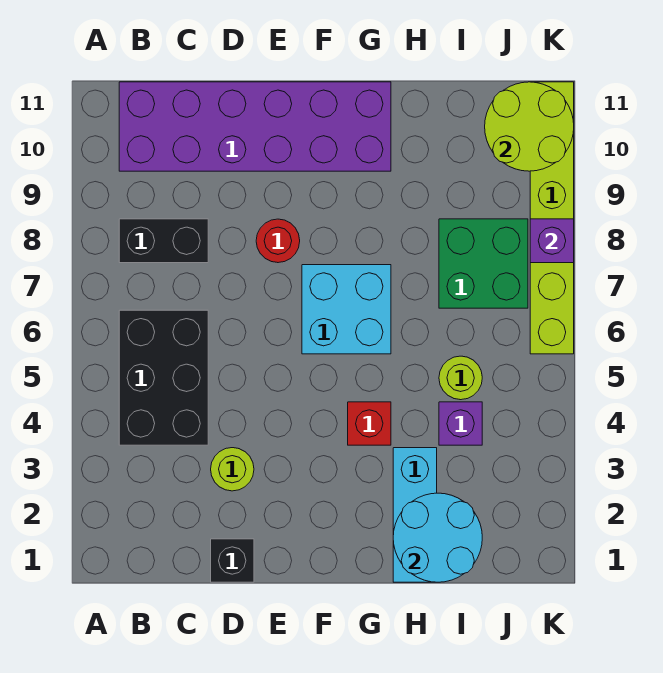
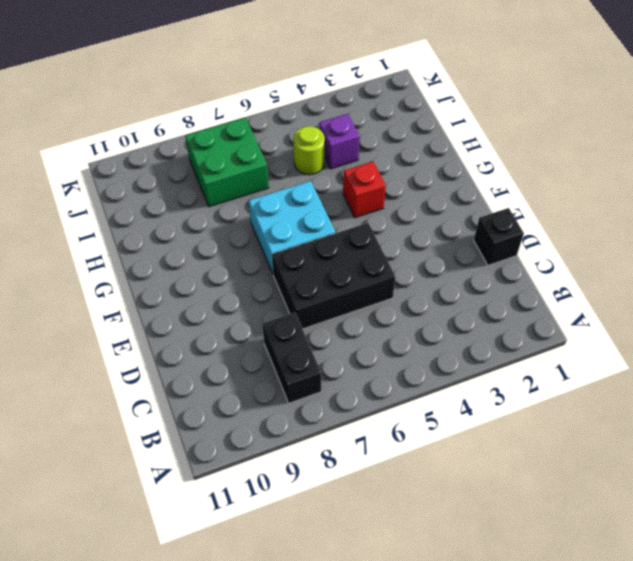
black 2x3 brick [272,223,396,329] -> black 2x3 brick moved to [119,310,208,445]
none -> purple 2x6 brick [119,82,391,171]
none -> lime 1x1 round brick [211,448,254,491]
none -> red 1x1 round brick [256,219,300,263]

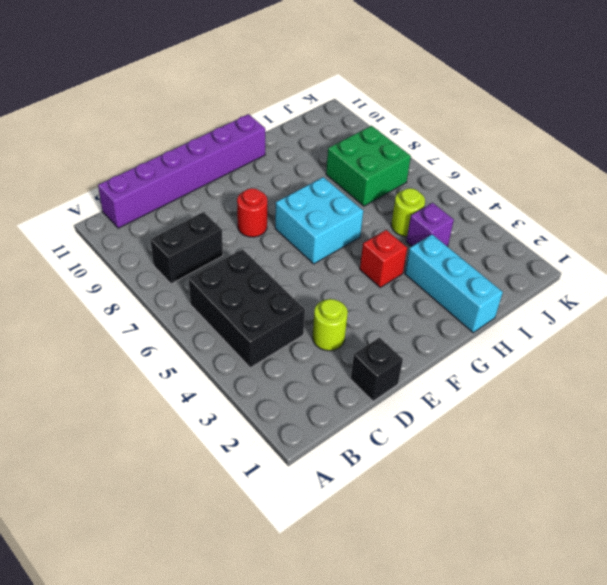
purple 1x6 brick [98,114,265,228] -> purple 2x6 brick [119,82,391,171]
none -> lime 1x6 brick [530,82,574,354]
none -> cyan 2x2 round brick [393,493,482,582]
none -> lime 2x2 round brick [485,82,574,171]

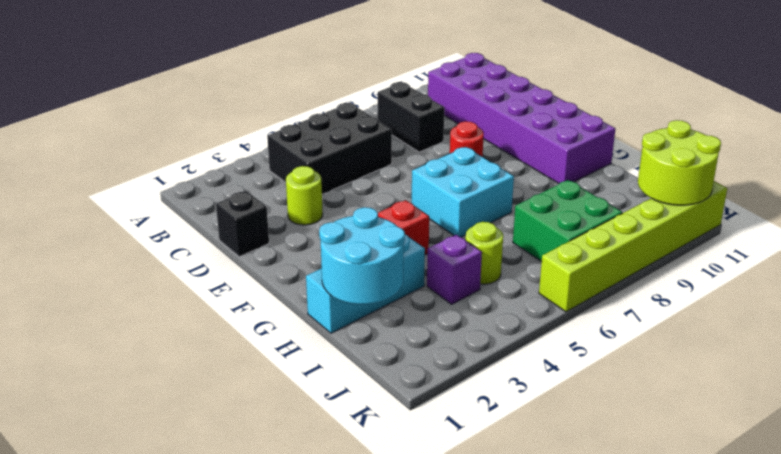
none -> purple 1x1 brick [530,219,574,263]

